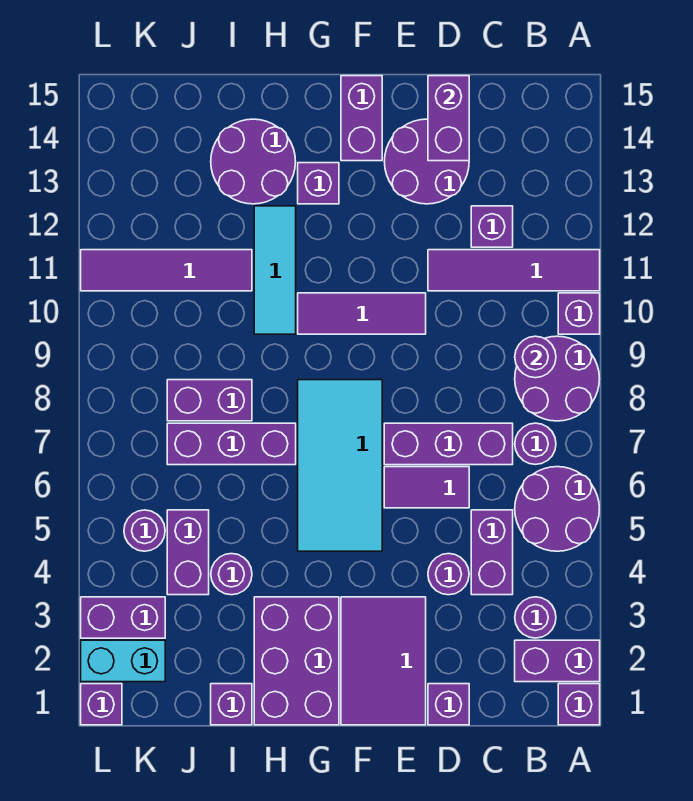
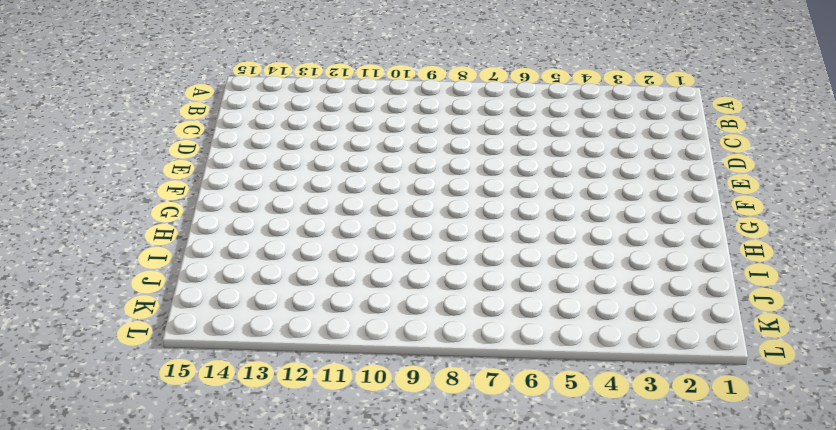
none -> purple 1x1 brick [558,684,600,725]
none -> purple 1x2 brick [515,640,600,682]
none -> purple 2x2 round brick [515,467,599,551]
none -> purple 2x2 round brick [515,336,599,421]

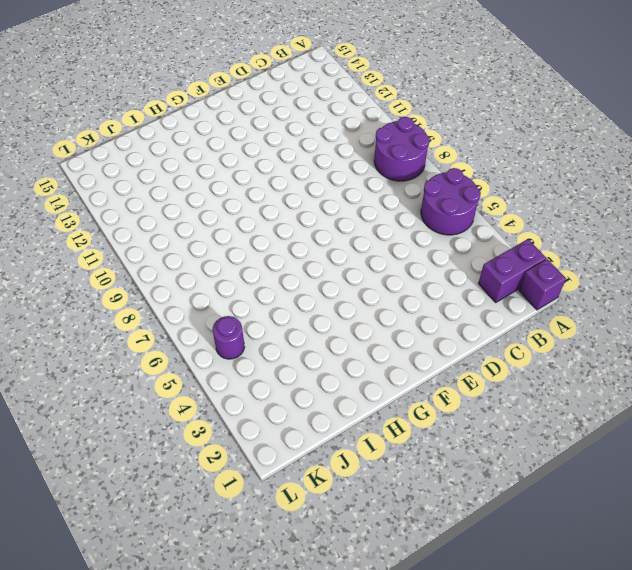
none -> purple 1x1 brick [558,293,600,334]
none -> purple 1x4 tile [428,250,600,291]
none -> purple 1x1 round brick [515,597,556,638]
none -> purple 1x1 round brick [515,423,556,464]

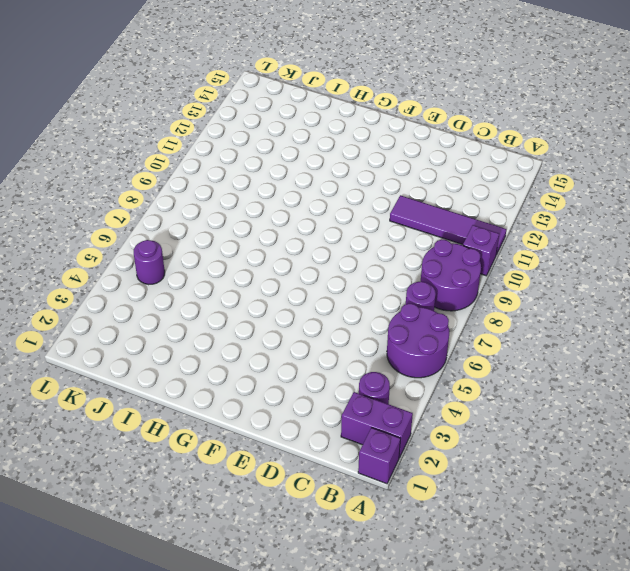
none -> purple 1x2 brick [471,510,513,595]
none -> purple 1x3 brick [384,423,513,465]
none -> purple 1x1 brick [471,206,513,247]
none -> purple 1x1 brick [428,684,469,725]

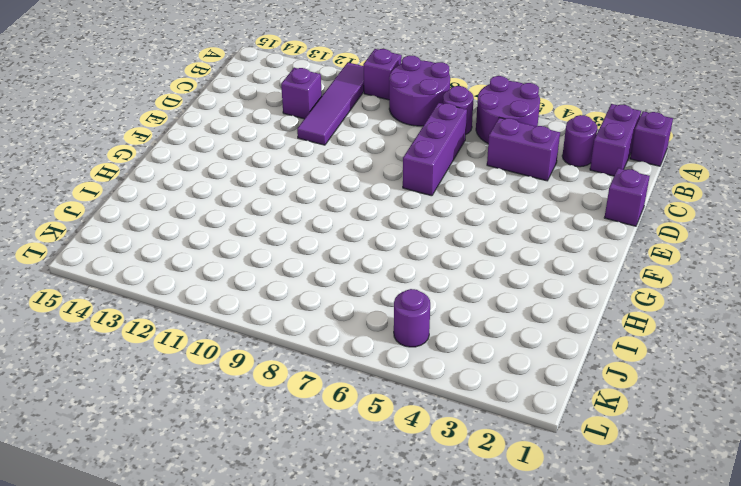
none -> purple 1x1 round brick [428,554,469,595]
none -> purple 1x2 tile [384,467,469,508]
none -> purple 2x2 round brick [384,119,469,204]
none -> purple 2x3 tile [341,597,426,725]

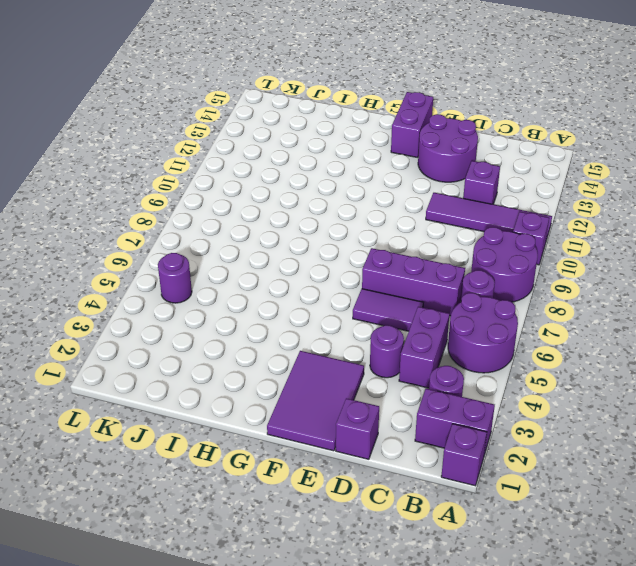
none -> purple 1x3 tile [298,293,426,334]
none -> cyan 2x4 tile [298,380,382,551]
none -> purple 2x3 brick [254,597,339,725]
none -> purple 1x1 brick [298,163,339,204]

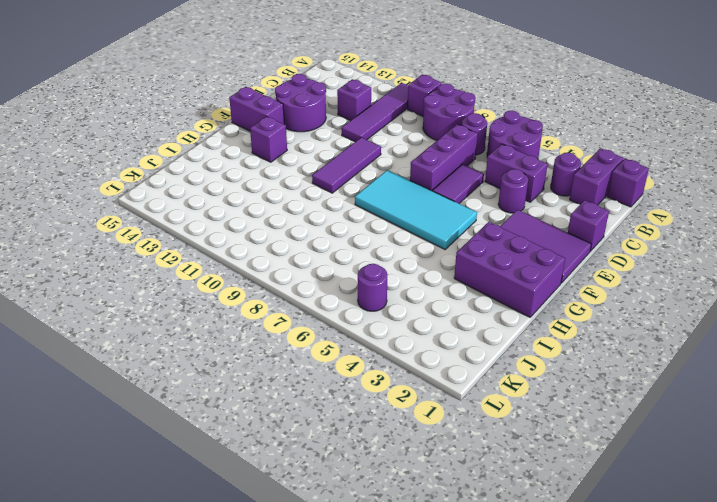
none -> purple 1x3 brick [167,423,296,465]
none -> cyan 1x3 tile [254,206,296,334]
none -> purple 2x2 round brick [211,119,296,204]
none -> purple 1x1 brick [211,684,252,725]

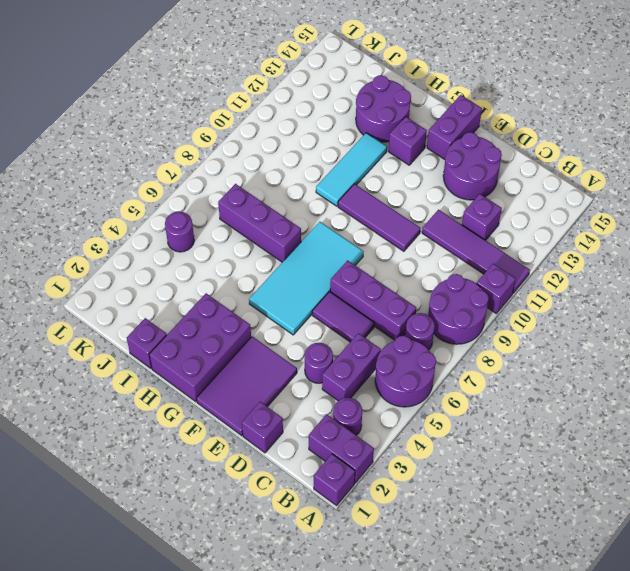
none -> purple 1x1 round brick [211,554,252,595]
none -> purple 1x2 brick [167,380,252,421]
none -> purple 1x4 tile [81,250,252,291]
none -> purple 1x2 brick [167,510,209,595]

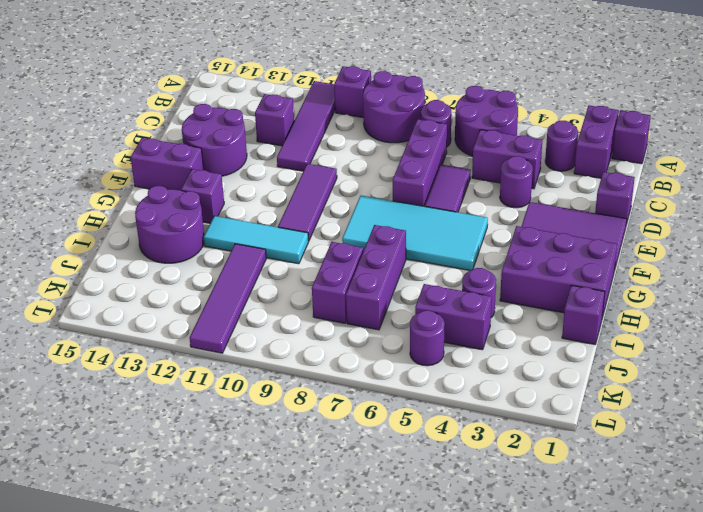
none -> cyan 1x2 brick [81,640,165,682]
none -> purple 1x2 brick [81,597,165,638]
none -> purple 1x1 brick [81,684,122,725]
none -> purple 1x1 round brick [515,336,556,378]

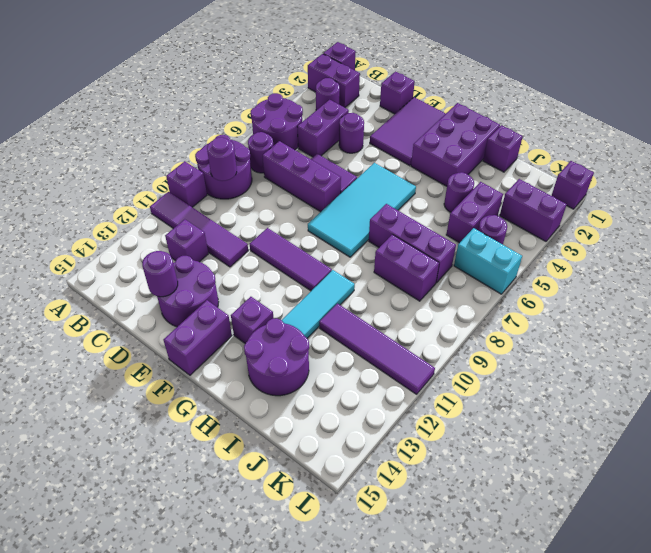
purple 1x1 round brick [142,251,178,297] -> purple 1x2 brick [428,76,469,161]
cyan 1x2 brick [454,228,522,294] -> cyan 1x2 brick moved to [81,640,165,682]

